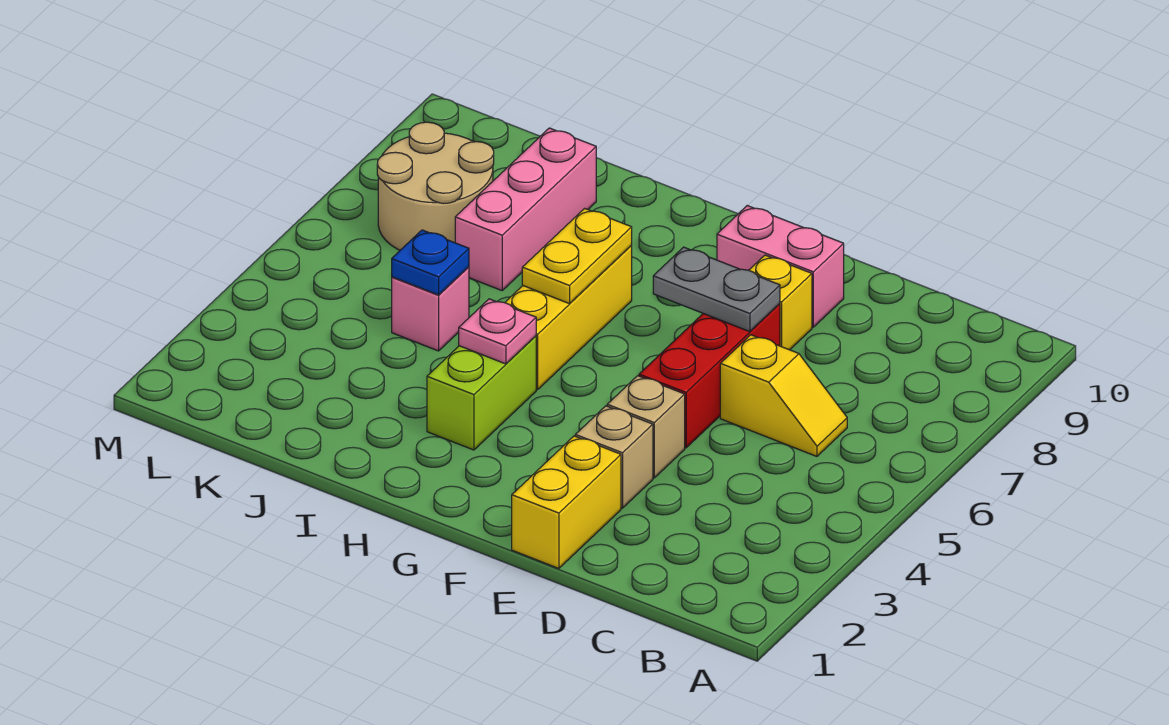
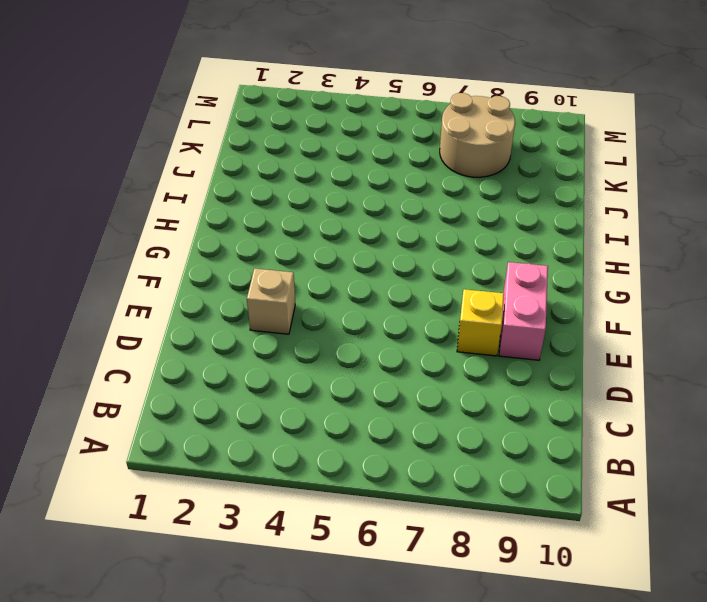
none -> yellow 1x2 slope [720,335,847,456]
none -> yellow 1x2 brick [512,436,621,568]
none -> tan 1x1 brick [607,376,685,478]

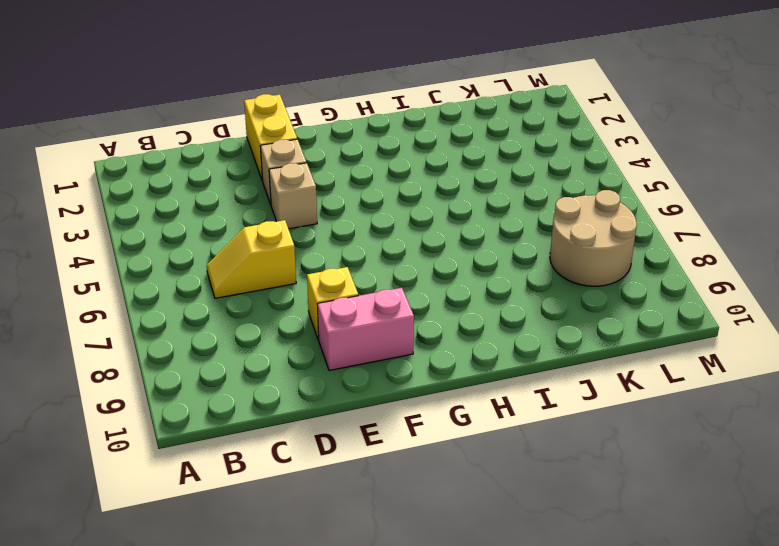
none -> red 1x3 brick [639,304,780,448]
none -> lime 1x2 brick [427,336,536,450]
none -> yellow 1x3 brick [505,246,632,390]

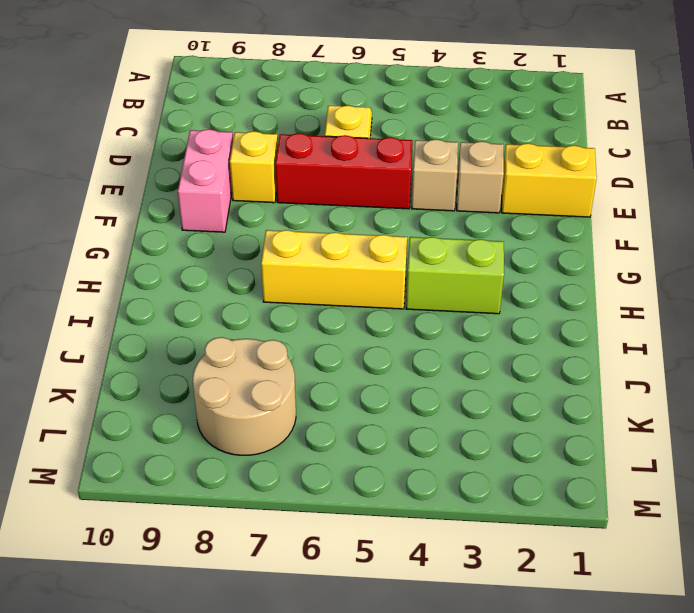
none -> pink 1x1 brick [392,267,469,351]
none -> pink 1x3 brick [455,128,596,290]
none -> grey 1x2 plate [653,247,780,332]

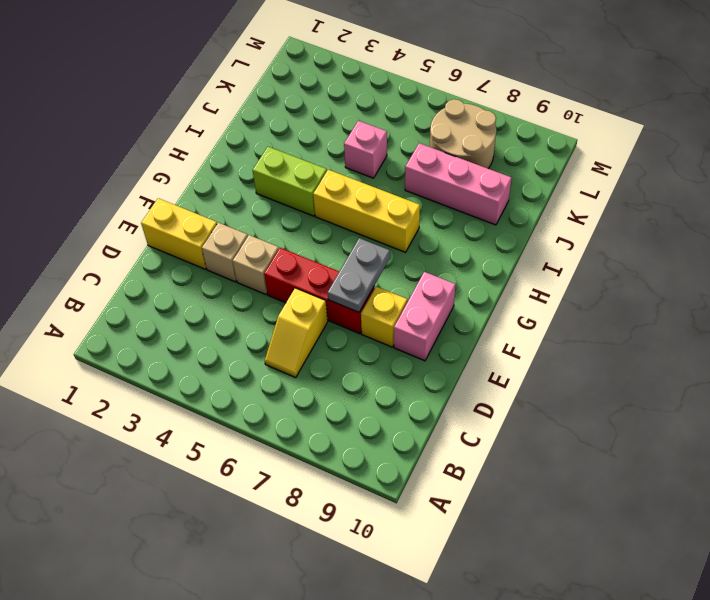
none -> pink 1x1 plate [459,299,536,364]
none -> yellow 1x2 plate [522,208,632,304]
none -> blue 1x1 plate [392,230,469,295]

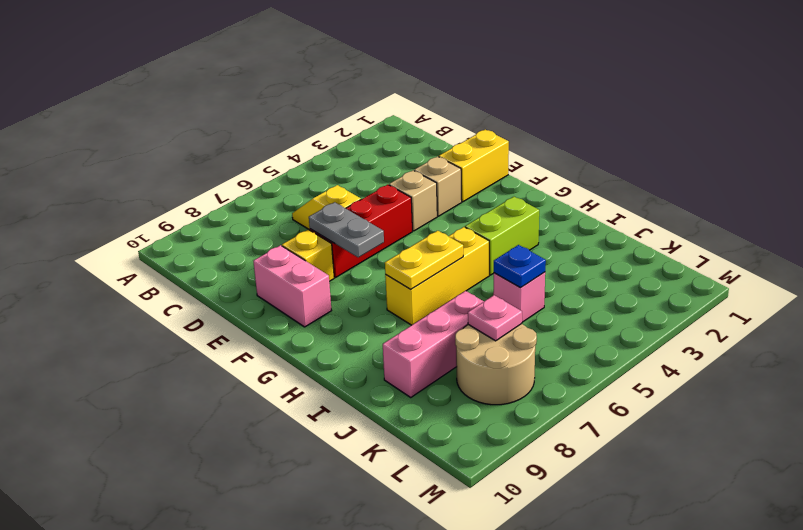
pink 1x1 plate [468,295,522,341] -> pink 1x1 plate moved to [459,299,536,364]

